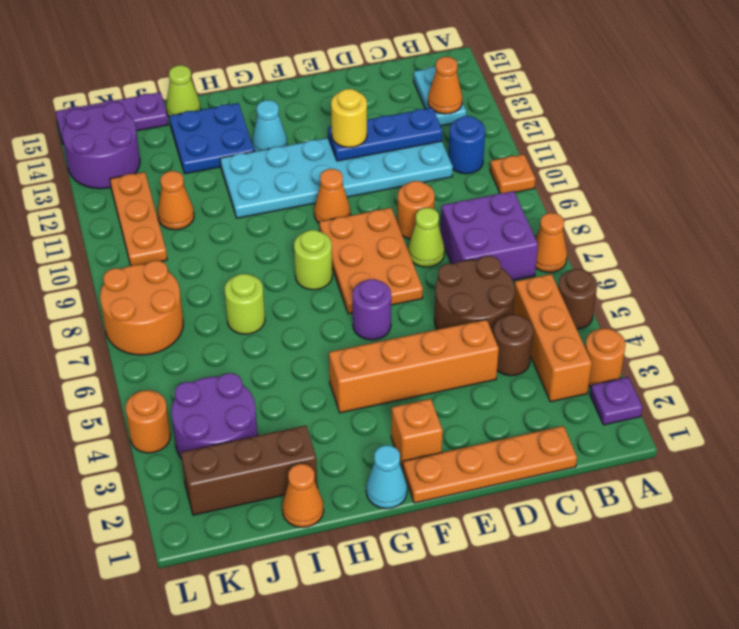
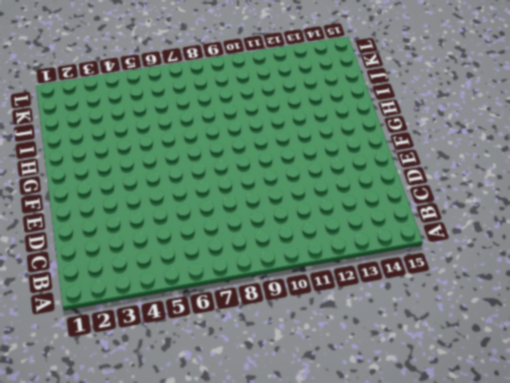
none -> purple 1x1 plate [590,377,642,425]
none -> orange 1x1 round brick [585,328,626,387]
none -> brown 1x1 round brick [558,269,597,329]
none -> orange 1x1 cone [536,213,567,272]

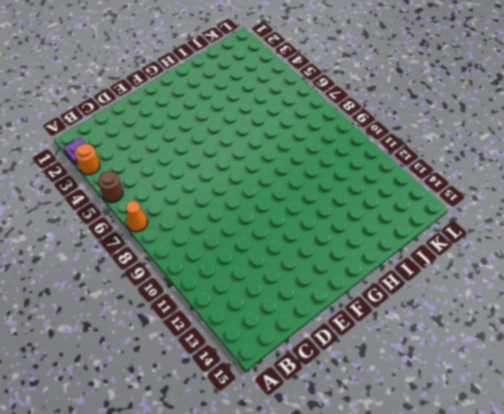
none -> orange 1x1 plate [490,154,536,193]
none -> orange 1x3 brick [513,274,592,402]
none -> purple 2x2 brick [440,191,538,280]
none -> blue 1x1 round brick [448,116,485,174]

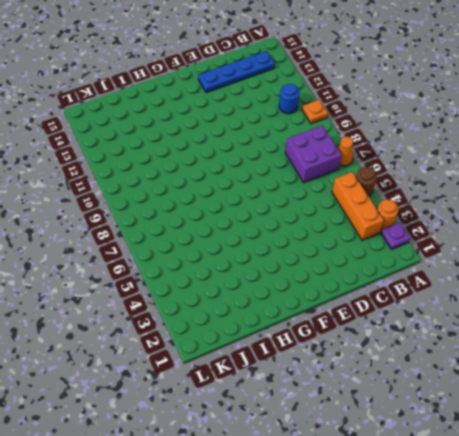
blue 1x4 plate [198,51,275,93] -> cyan 1x2 plate [414,67,466,126]
none -> orange 1x4 plate [403,426,577,503]
none -> brown 1x1 round brick [493,315,533,376]
none -> brown 2x2 round brick [434,256,515,333]
none -> cyan 2x6 plate [220,138,453,218]

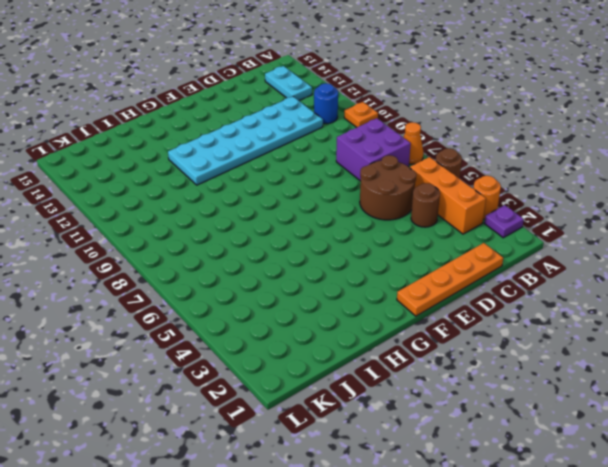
none -> orange 1x4 brick [329,319,499,413]
none -> lime 1x1 cone [408,208,445,267]
none -> orange 1x1 round brick [397,181,435,239]
none -> orange 2x3 plate [319,208,423,314]

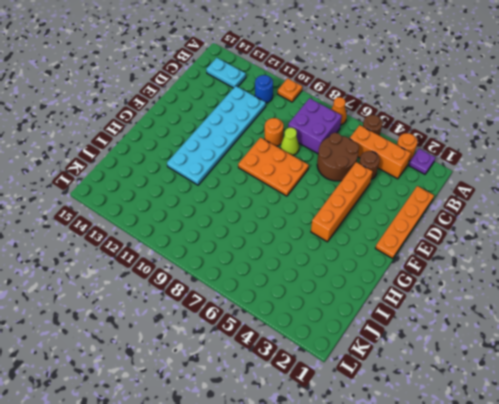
none -> orange 1x1 brick [391,399,443,469]
none -> purple 1x1 round brick [353,279,391,340]
none -> orange 1x1 cone [314,169,350,223]
none -> cyan 1x1 cone [366,445,407,509]

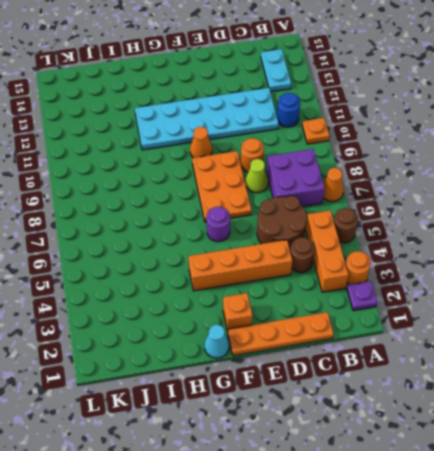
none -> lime 1x1 round brick [294,230,332,290]
none -> cyan 1x1 cone [252,100,287,151]
none -> blue 2x2 plate [170,103,254,174]
none -> orange 1x1 cone [282,464,324,527]

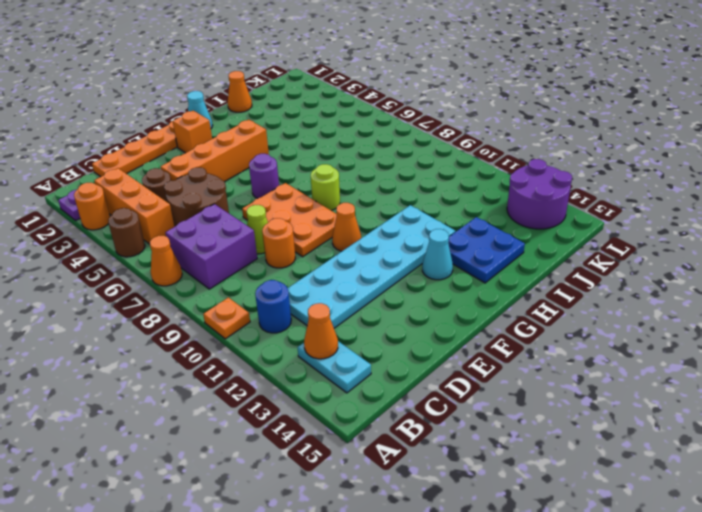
none -> brown 1x3 brick [181,426,317,515]
none -> lime 1x1 round brick [225,274,265,334]
none -> lime 1x1 cone [166,65,201,117]
none -> purple 2x2 round brick [171,373,258,459]

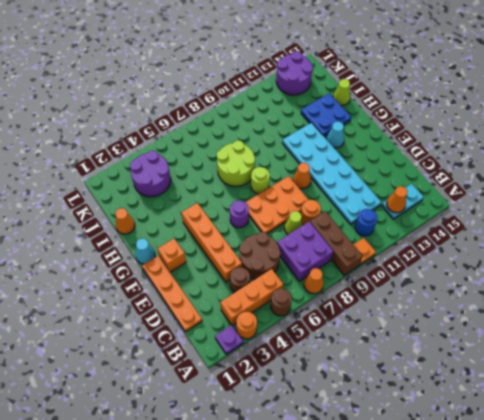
brown 1x3 brick [310,211,362,275] -> brown 1x3 brick moved to [181,426,317,515]
lime 2x2 round brick [217,140,255,186] -> lime 1x1 round brick [225,274,265,334]
none -> orange 1x1 cone [158,171,194,230]
none -> purple 1x3 plate [55,92,168,144]
none -> orange 2x2 round brick [100,261,183,355]
none -> orange 1x3 plate [110,172,167,266]

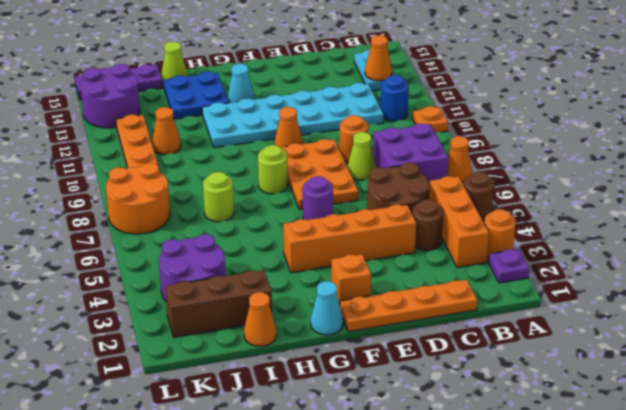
none -> orange 1x1 round brick [126,390,170,453]
none -> blue 1x3 plate [328,108,443,161]
none -> yellow 1x1 round brick [331,89,367,148]

